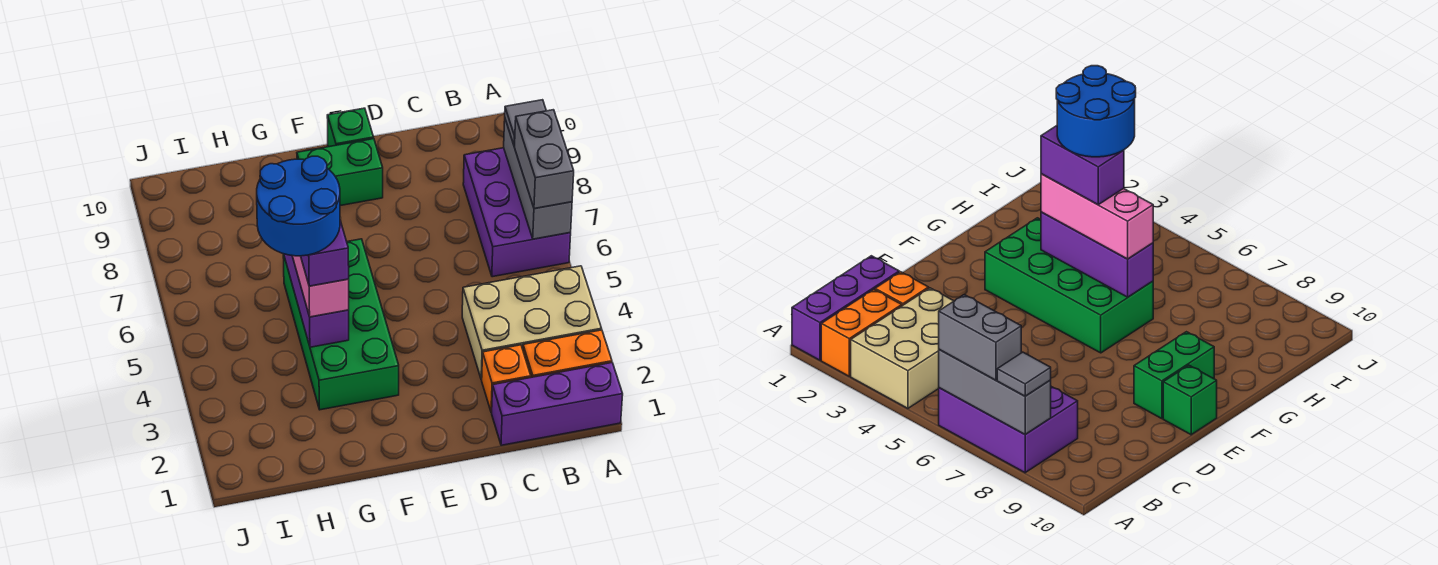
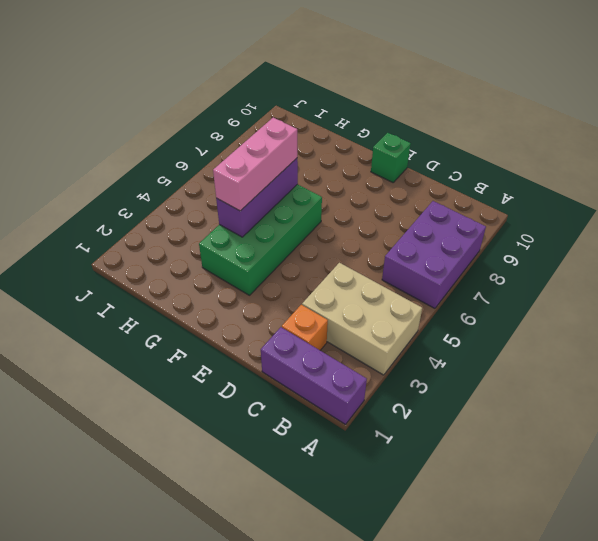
none -> orange 1x2 brick [523,330,612,377]
none -> green 1x2 brick [297,139,383,206]
none -> grey 1x3 brick [504,120,572,239]

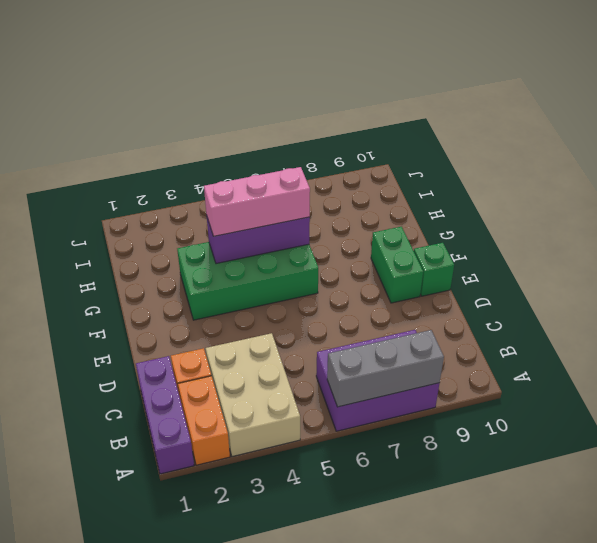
none -> grey 1x2 brick [515,110,574,209]
none -> grey 1x1 tile [505,100,546,146]
none -> purple 1x2 brick [301,220,349,286]

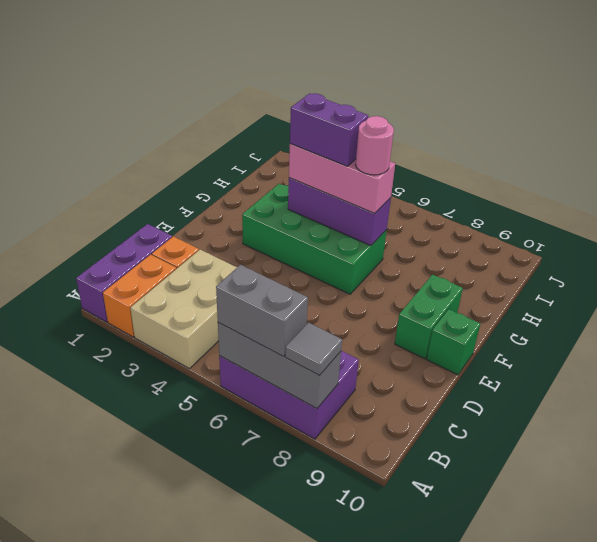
pink 1x1 round brick [355,116,394,175] -> none
none -> blue 2x2 round brick [257,156,340,256]

